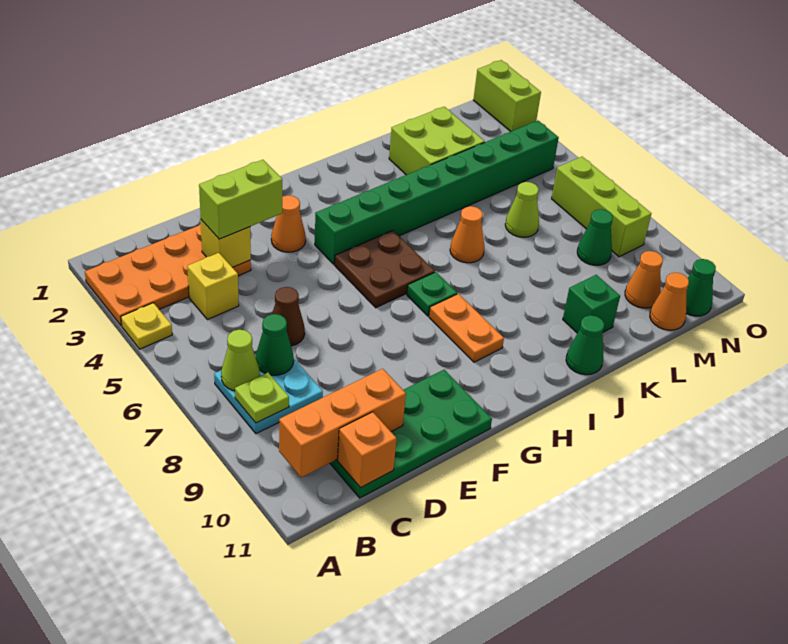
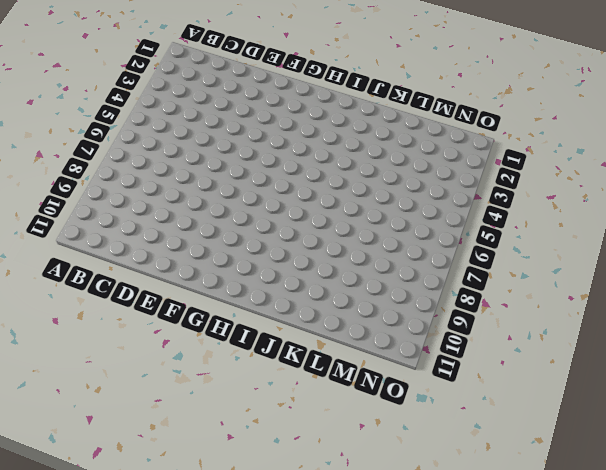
none -> orange 2x4 plate [85,224,251,326]
none -> yellow 1x1 plate [121,303,172,349]
none -> cyan 2x2 plate [214,354,323,434]

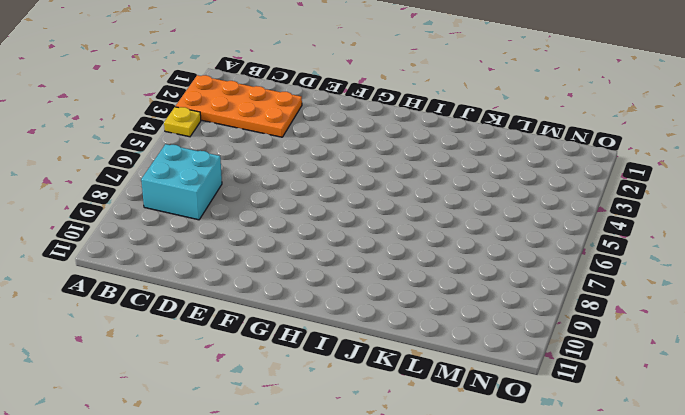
cyan 2x2 brick [141,144,222,220] -> cyan 2x2 plate [214,354,323,434]
none -> yellow 1x1 brick [187,253,239,320]
none -> green 2x4 plate [330,370,492,498]
none -> brown 1x1 cone [272,287,305,346]

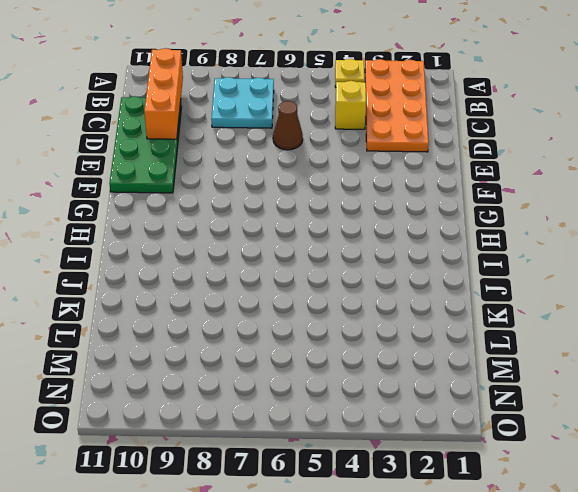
none -> orange 1x1 cone [271,195,306,252]
none -> green 1x8 brick [315,121,559,264]
none -> brown 2x2 plate [335,230,435,308]

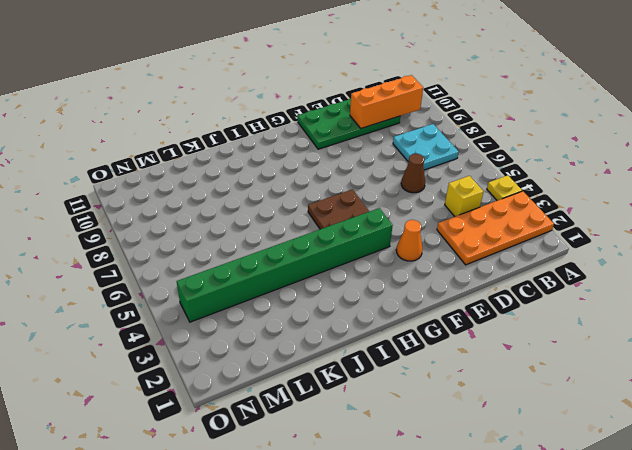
none -> green 1x1 plate [407,272,457,316]
none -> orange 1x2 plate [429,294,504,362]
none -> orange 1x1 cone [450,206,485,263]

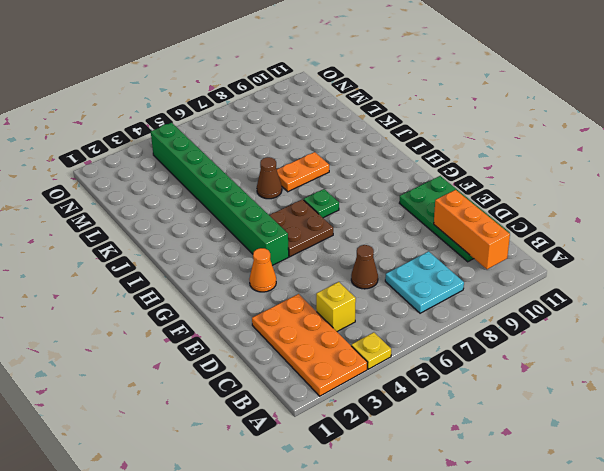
brown 1x1 cone [257,157,282,199] -> orange 1x1 cone [450,206,485,263]
orange 1x2 plate [277,152,329,192] -> orange 1x2 plate moved to [429,294,504,362]
none -> green 1x1 cone [566,315,604,375]
none -> lime 2x2 brick [389,107,485,175]
none -> green 1x1 brick [563,275,620,333]

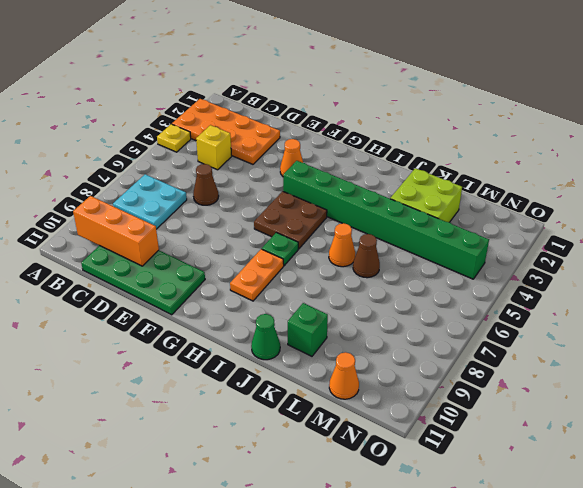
brown 1x1 cone [353,234,380,278] -> none
none -> lime 1x1 cone [505,182,539,237]
none -> green 1x1 cone [577,209,613,265]
none -> orange 1x1 cone [625,251,663,308]

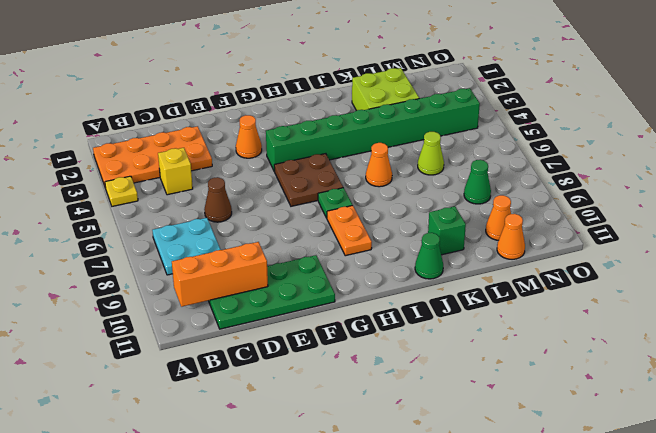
none -> lime 1x3 brick [552,157,651,257]
none -> green 1x1 cone [686,259,716,316]
none -> lime 1x2 brick [473,60,541,131]

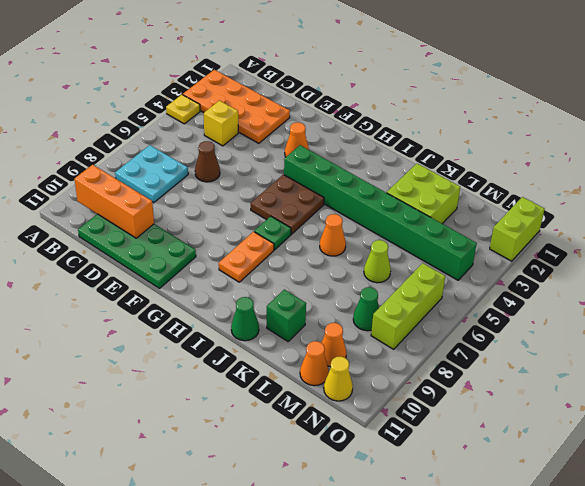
yellow 1x1 cone [324,357,353,401] -> green 1x1 cone [686,259,716,316]
none -> lime 1x1 cone [221,330,260,391]
none -> lime 1x1 plate [235,373,289,423]
none -> green 1x1 cone [256,314,294,375]

